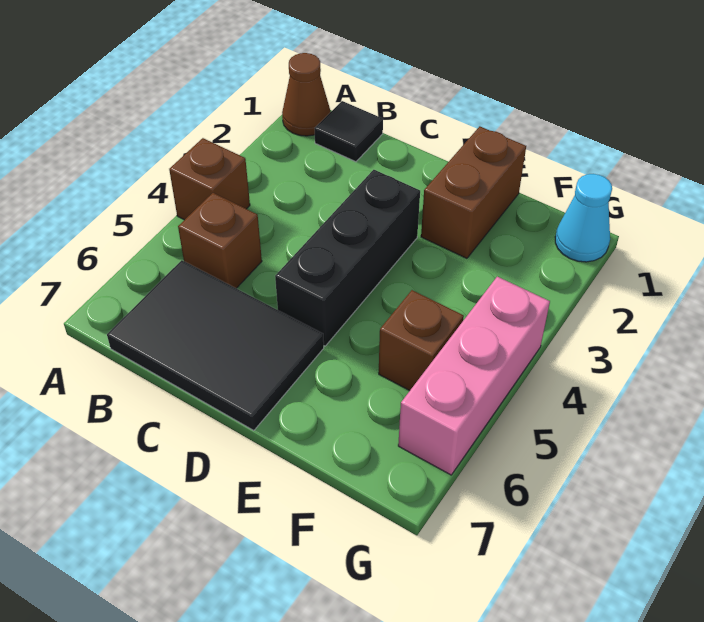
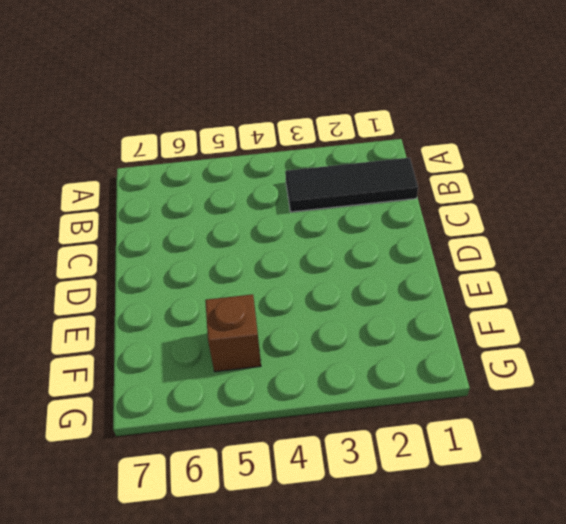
black 1x3 tile [285,158,418,212] -> black 1x1 tile [314,101,383,162]
none -> brown 1x1 cone [282,53,331,136]
none -> brown 1x1 brick [169,138,250,220]

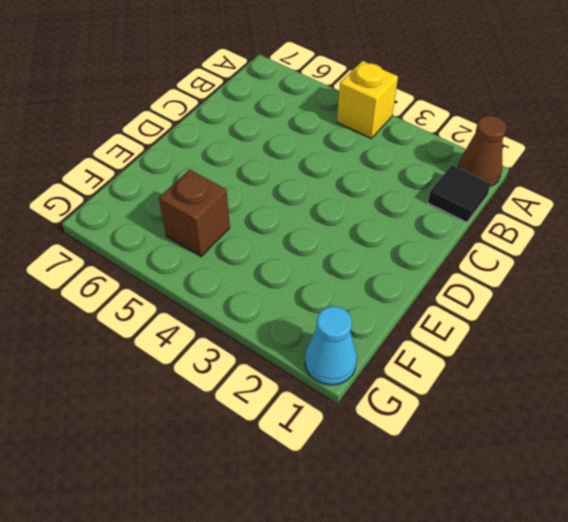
yellow 1x1 brick [337,61,398,138] -> brown 1x1 brick [169,138,250,220]
none -> brown 1x1 brick [178,193,262,288]
none -> black 2x3 tile [107,260,324,431]

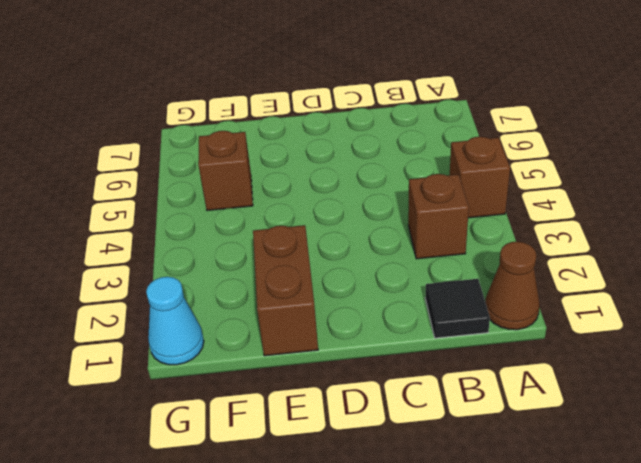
brown 1x1 brick [408,174,469,259] -> brown 1x1 brick moved to [178,193,262,288]
none -> black 2x3 tile [107,260,324,431]
none -> black 1x3 brick [275,170,420,346]

